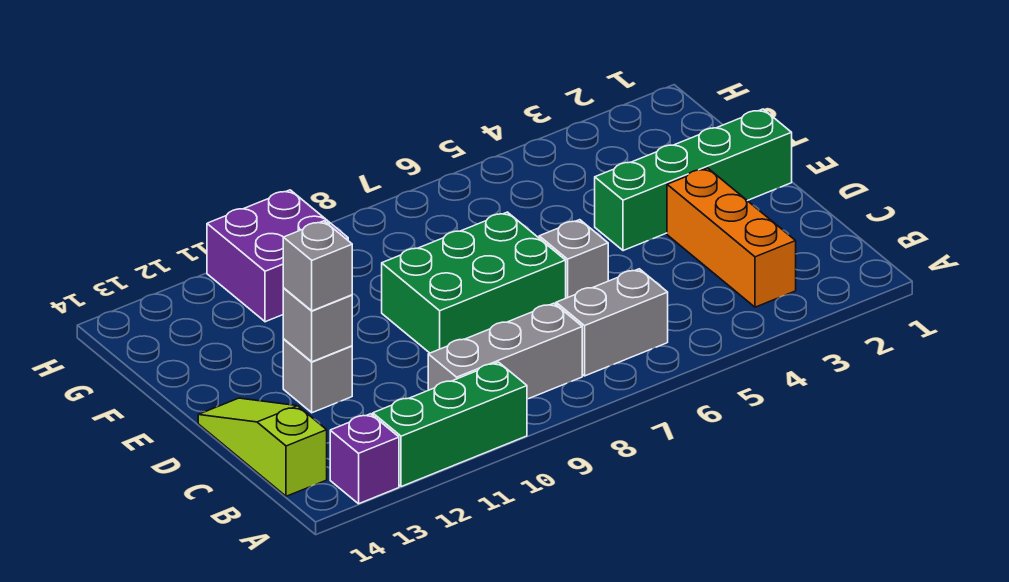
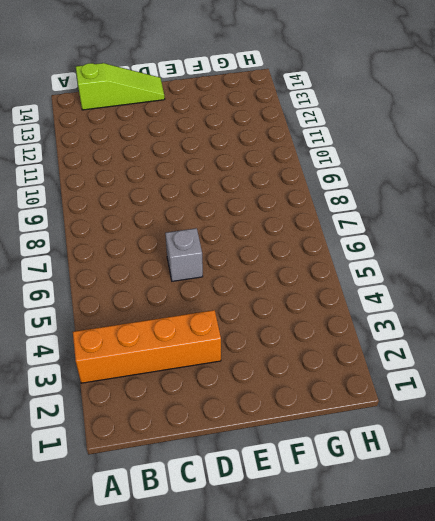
orange 1x4 brick [73,310,221,383] -> orange 1x3 brick [667,168,796,307]
none -> green 1x3 brick [373,362,527,487]
none -> purple 1x1 brick [330,414,399,504]
none -> grey 1x2 brick [556,269,668,376]

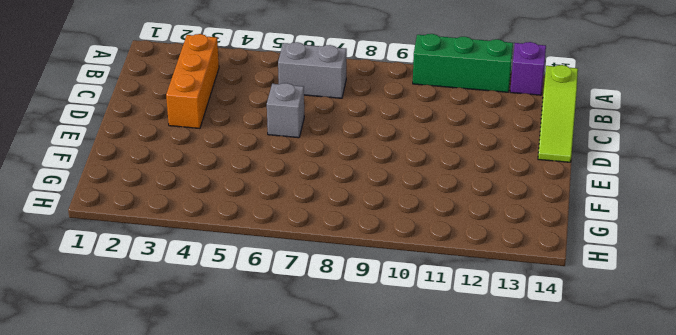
none -> grey 1x3 brick [428,303,582,399]
none -> green 2x3 brick [382,212,566,353]
none -> grey 1x1 brick [283,339,352,413]

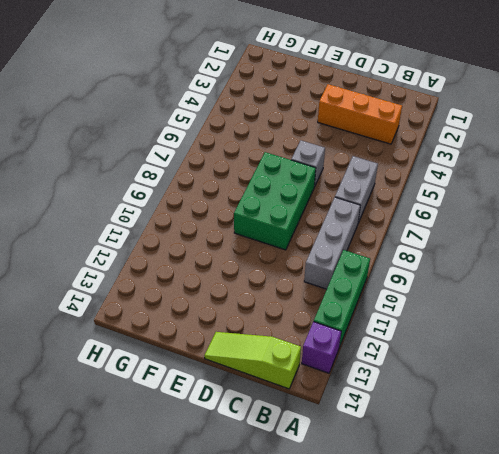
none -> grey 1x1 brick [283,339,352,413]
none -> green 1x4 brick [595,109,792,251]
none -> purple 2x2 brick [207,190,348,322]

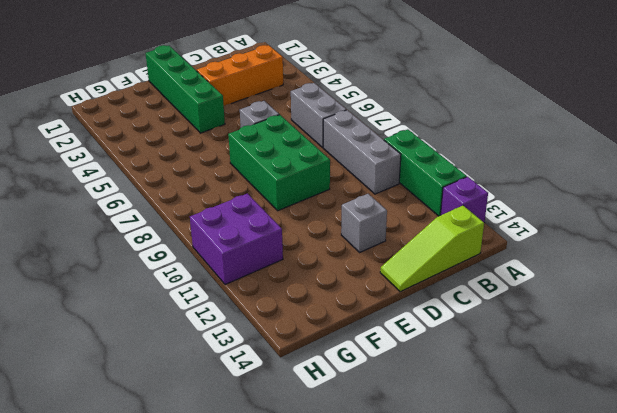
none -> grey 1x1 brick [283,288,352,362]
none -> grey 1x1 brick [283,221,352,311]

